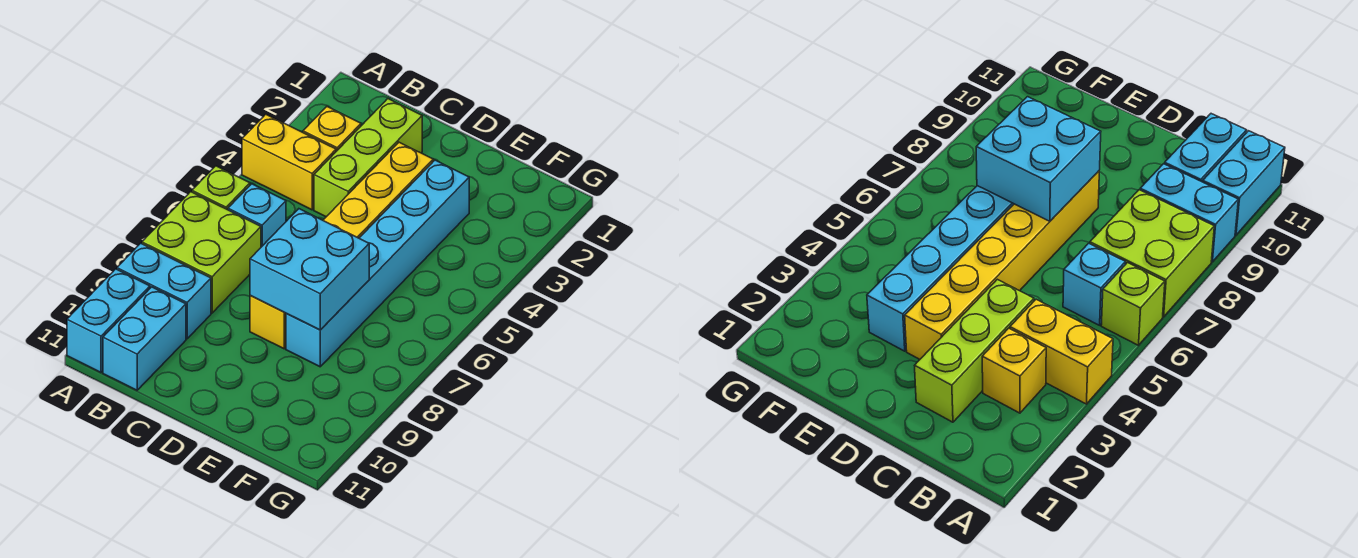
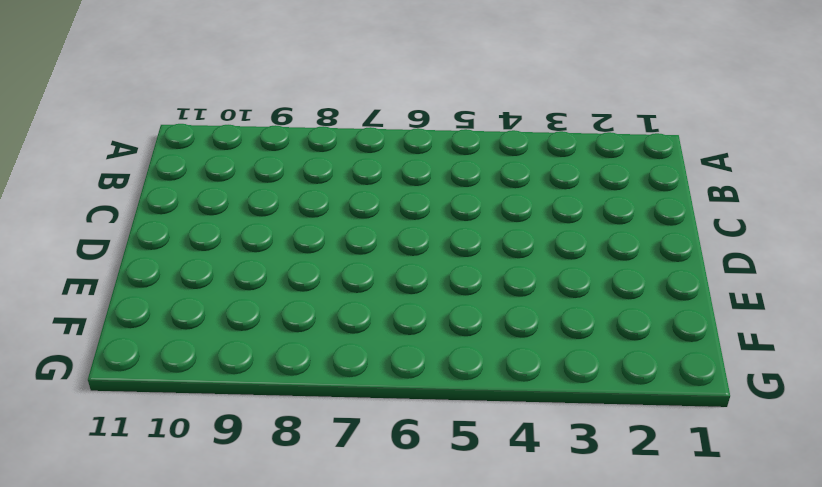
none -> yellow 1x2 brick [242,114,336,210]
none -> lime 1x1 brick [192,166,250,210]
none -> lime 2x2 brick [142,192,261,313]

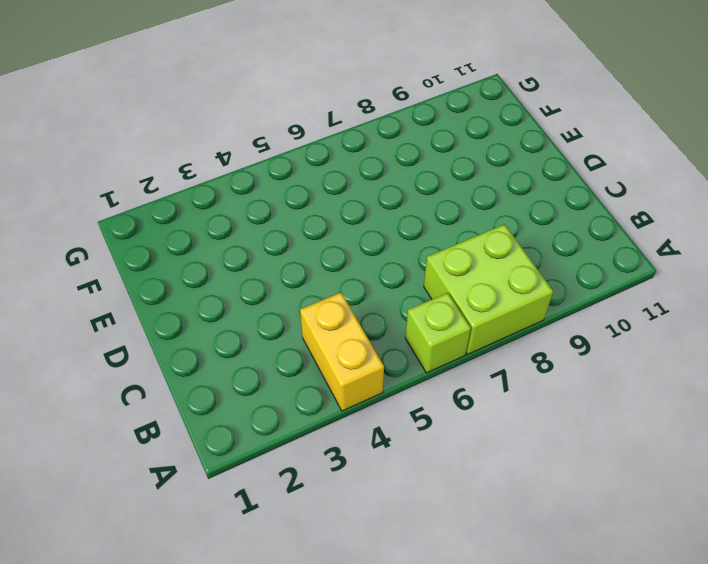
none -> cyan 1x2 brick [117,243,211,339]
none -> cyan 1x2 brick [67,269,150,372]
none -> yellow 1x1 brick [303,107,361,151]

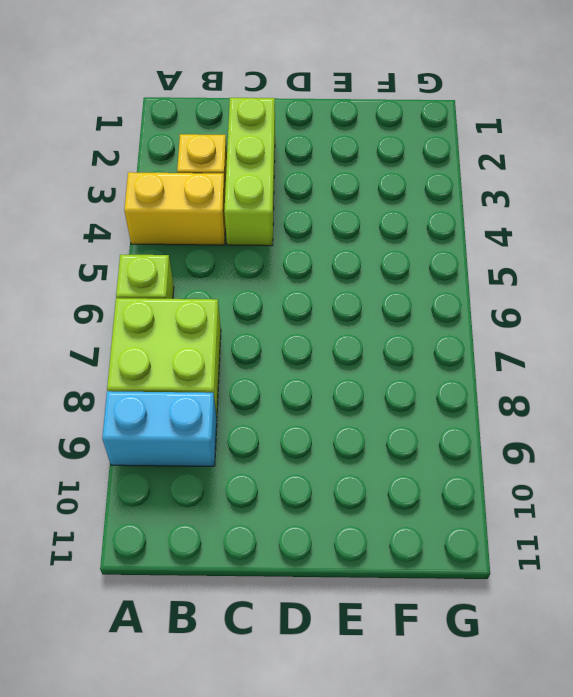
none -> cyan 1x2 brick [67,269,150,372]
none -> cyan 1x1 brick [228,184,286,247]
none -> cyan 1x2 brick [103,287,186,390]

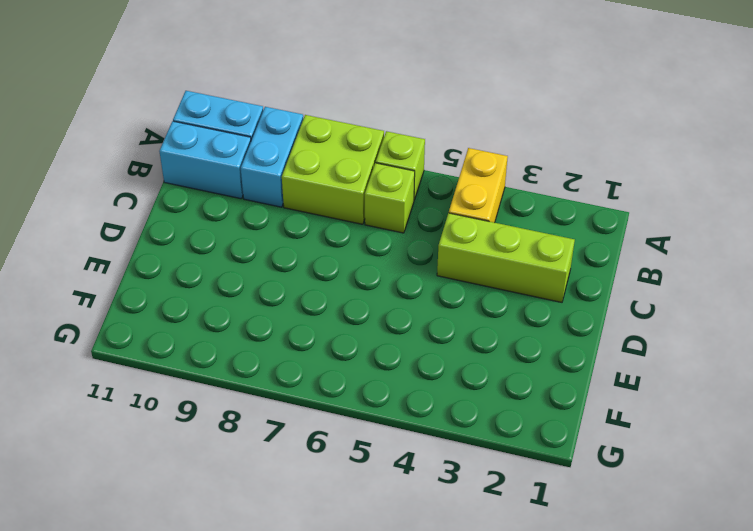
lime 1x1 brick [365,163,415,233] -> cyan 1x1 brick [228,184,286,247]
none -> yellow 1x1 brick [303,107,361,151]
none -> yellow 1x6 brick [250,142,433,349]
none -> cyan 1x6 brick [286,160,469,367]

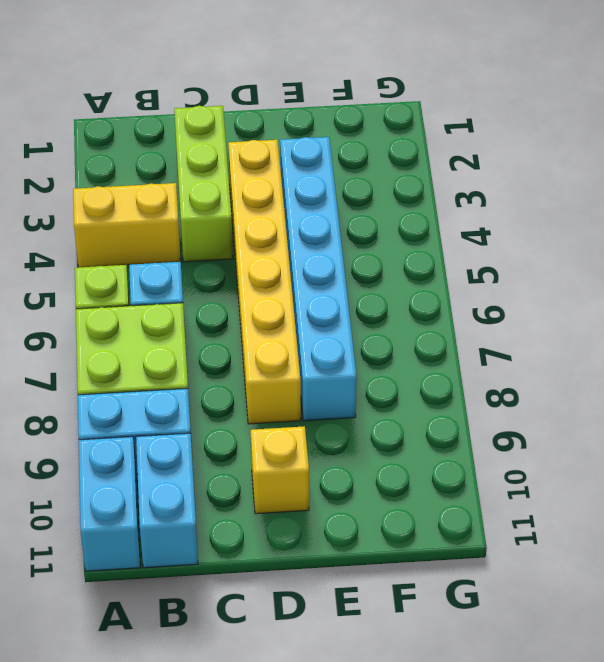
yellow 1x1 brick [251,426,309,514] -> yellow 1x1 brick moved to [303,107,361,151]
none -> cyan 2x2 brick [250,209,369,330]

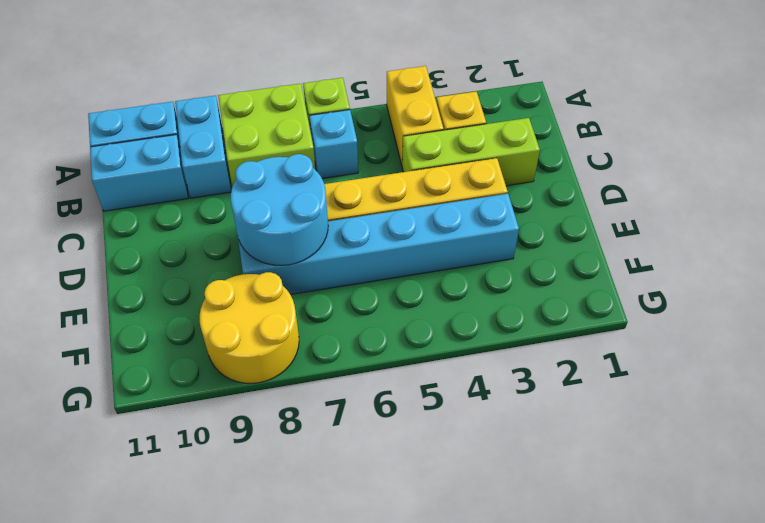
cyan 2x2 round brick [231,154,328,265] -> cyan 2x2 brick [250,209,369,330]
yellow 2x2 round brick [200,272,299,383] -> none

